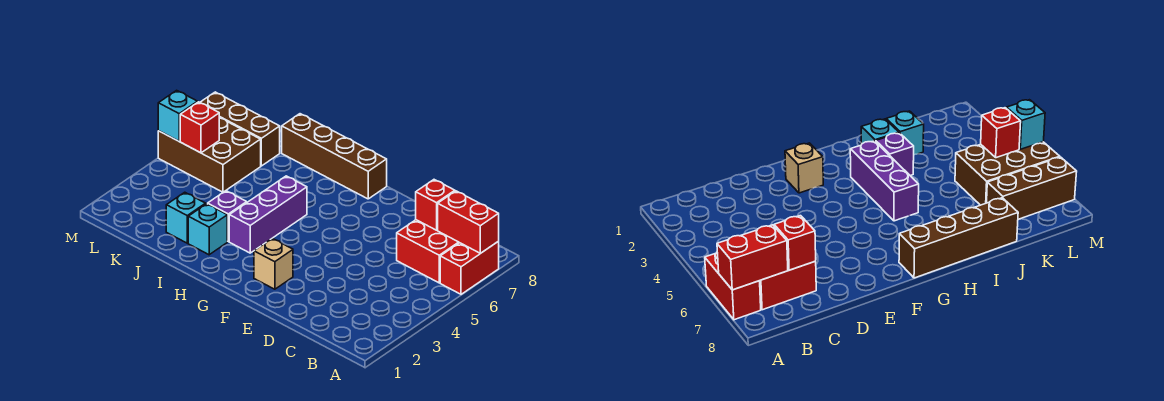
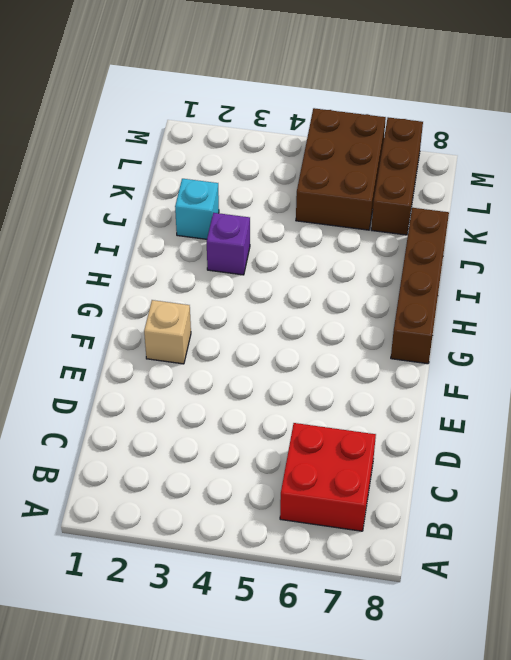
none -> red 1x2 brick [440,242,499,294]
none -> purple 1x3 brick [229,176,307,253]
none -> cyan 1x1 brick [188,204,227,255]

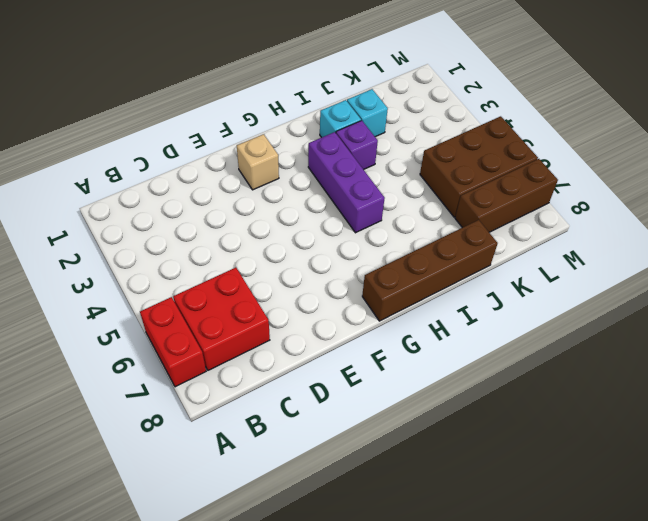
none -> red 1x2 brick [438,191,499,253]
none -> red 1x1 brick [415,180,455,230]
none -> red 1x1 brick [180,102,219,153]

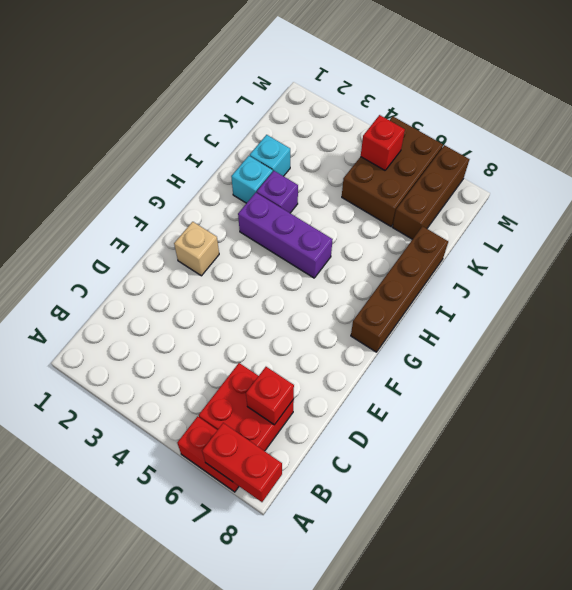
red 1x2 brick [202,423,282,502] -> red 1x2 brick turned to [438,191,499,253]
none -> cyan 1x1 brick [158,90,198,141]

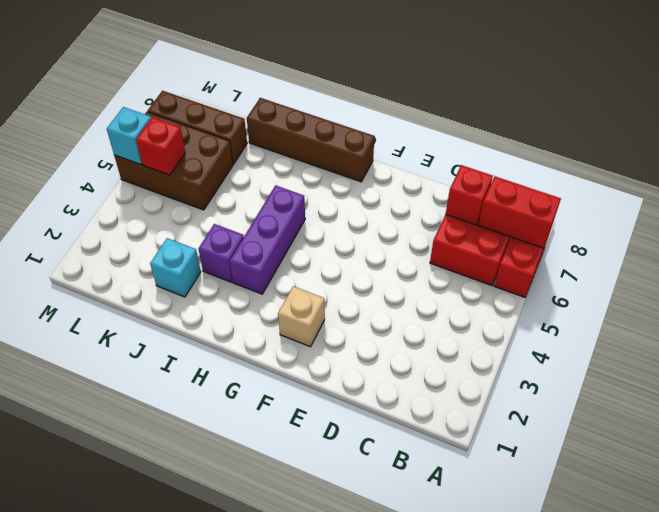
none -> cyan 1x1 brick [188,204,227,255]

